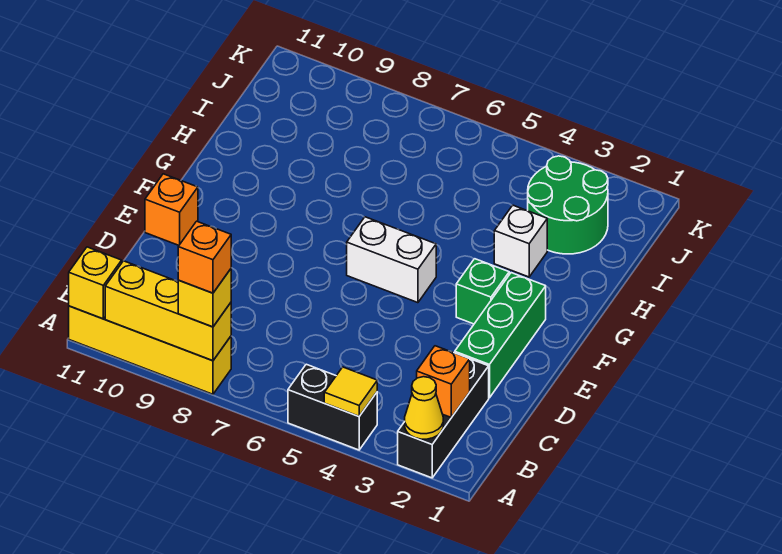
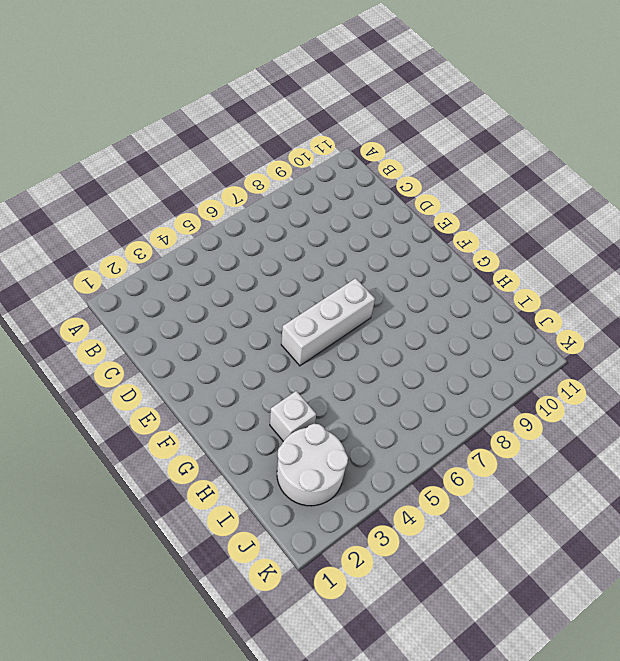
white 1x3 brick [281,278,375,366] -> white 1x2 brick [347,217,436,303]
white 2x2 round brick [277,424,348,506] -> green 2x2 round brick [528,156,608,254]
none -> black 1x3 brick [398,359,489,478]
none -> black 1x2 brick [288,364,377,450]
none -> yellow 1x4 brick [69,306,231,394]

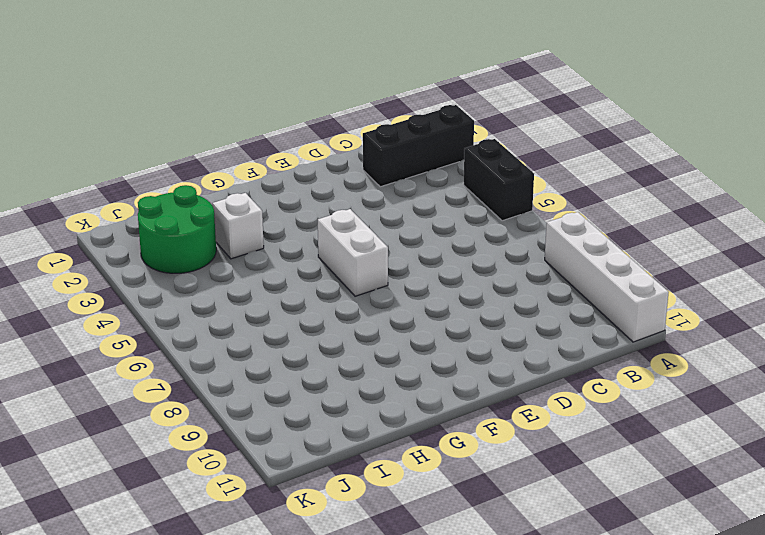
white 1x4 brick [545,212,669,342] -> yellow 1x4 brick [69,306,231,394]
none -> green 1x3 brick [455,273,546,398]
none -> orange 1x1 brick [145,174,198,245]
none -> green 1x1 brick [456,259,509,324]

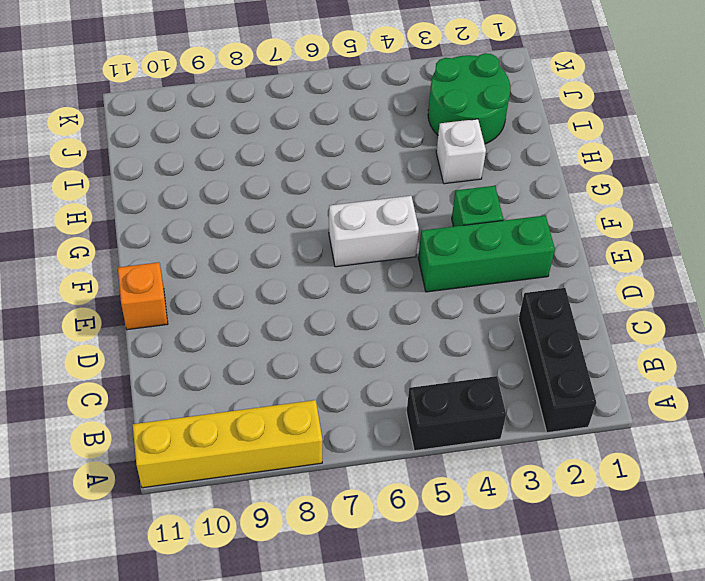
green 1x3 brick [418,215,555,292] -> green 1x3 brick turned to [455,273,546,398]
none -> yellow 1x1 cone [405,377,443,439]
none -> yellow 1x1 tile [324,367,377,416]
none -> yellow 1x3 brick [105,261,231,361]

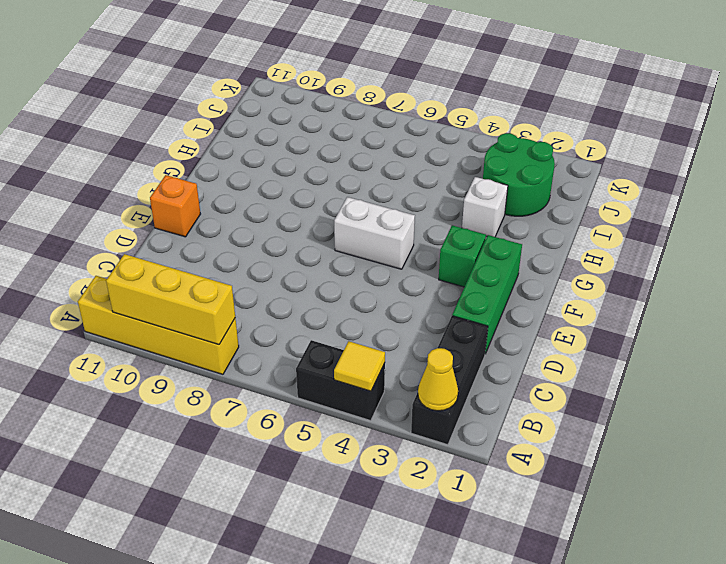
none -> yellow 1x1 brick [69,247,122,319]
none -> orange 1x1 brick [417,346,470,417]
none -> yellow 1x1 brick [178,269,231,327]

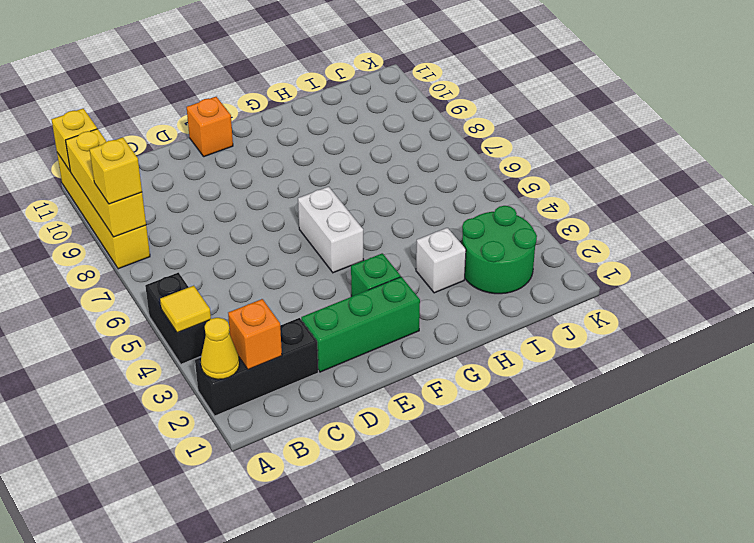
none -> orange 1x1 brick [178,221,231,293]

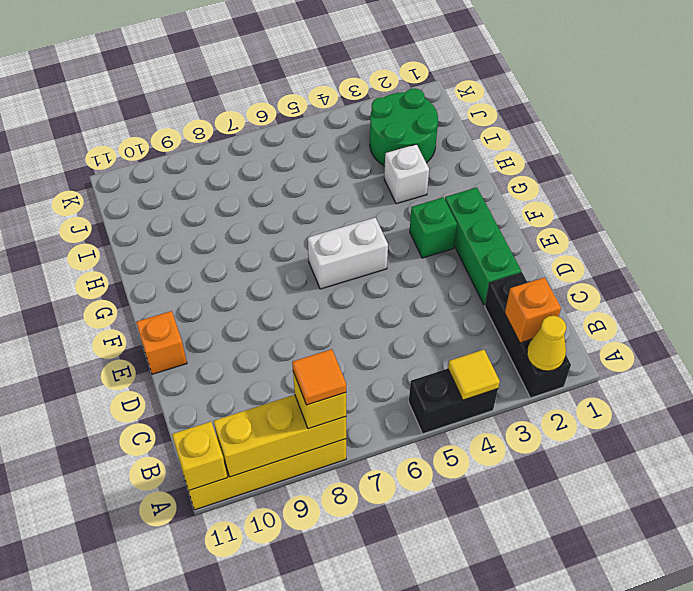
orange 1x1 tile [292,349,346,405] -> orange 1x1 brick [178,221,231,293]

